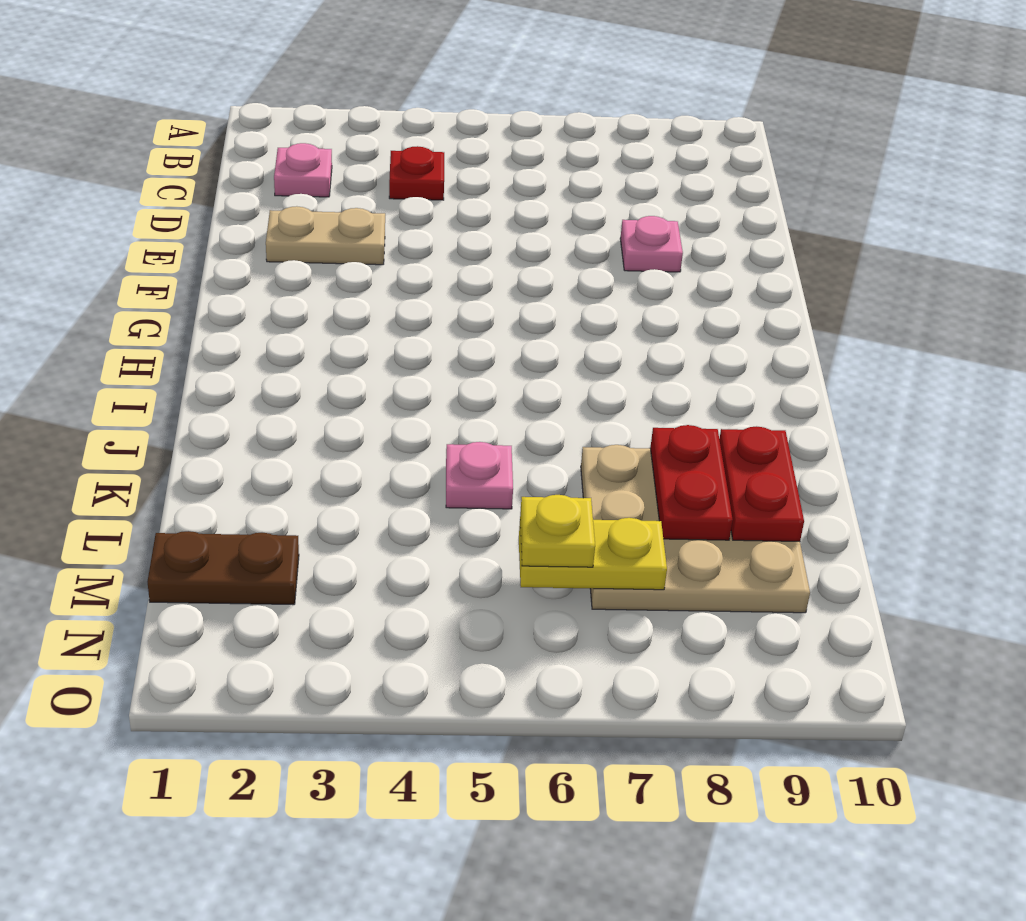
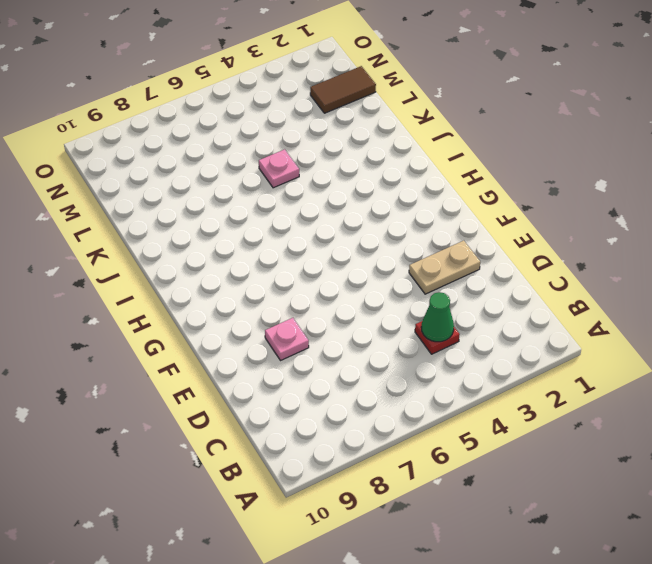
green 1x1 cone [421,292,454,342] -> none
brown 1x2 tile [310,66,376,113] -> brown 1x2 plate [148,531,299,605]
none -> pink 1x1 plate [274,143,332,197]
none -> tan 3x3 plate [581,445,810,613]

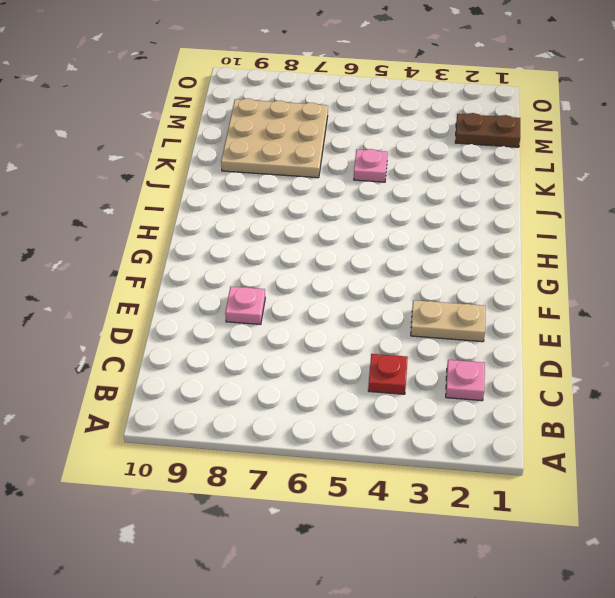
none -> red 1x2 plate [650,425,733,540]
none -> red 1x2 plate [719,426,804,541]

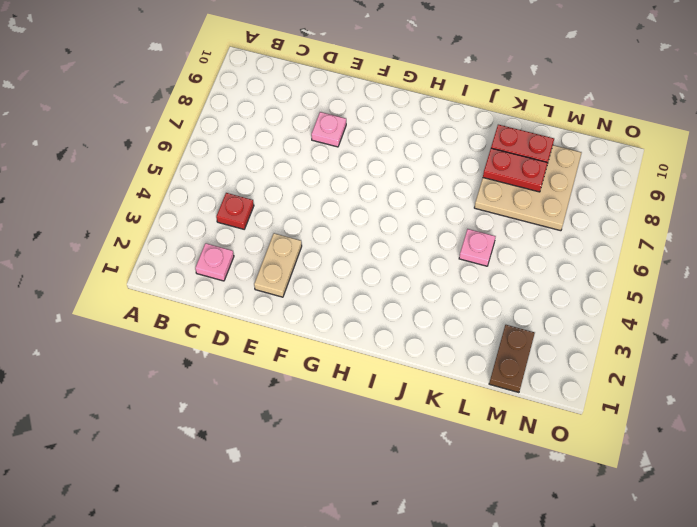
none -> yellow 1x2 plate [519,518,667,590]
none -> yellow 1x1 plate [520,495,595,567]

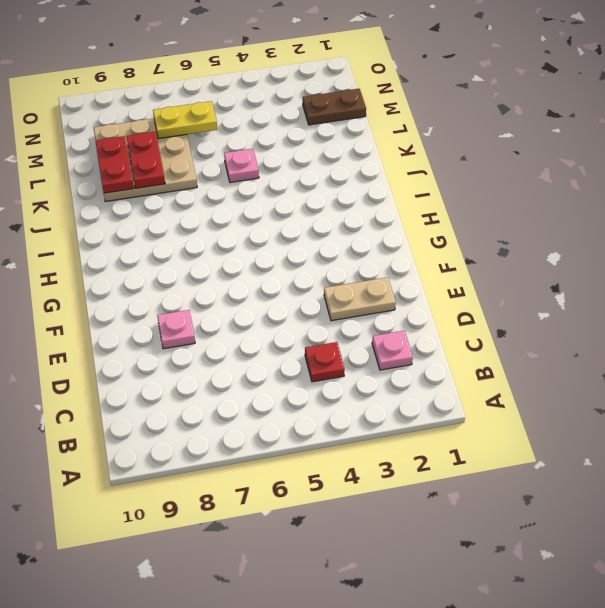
none -> yellow 1x1 plate [520,495,595,567]

